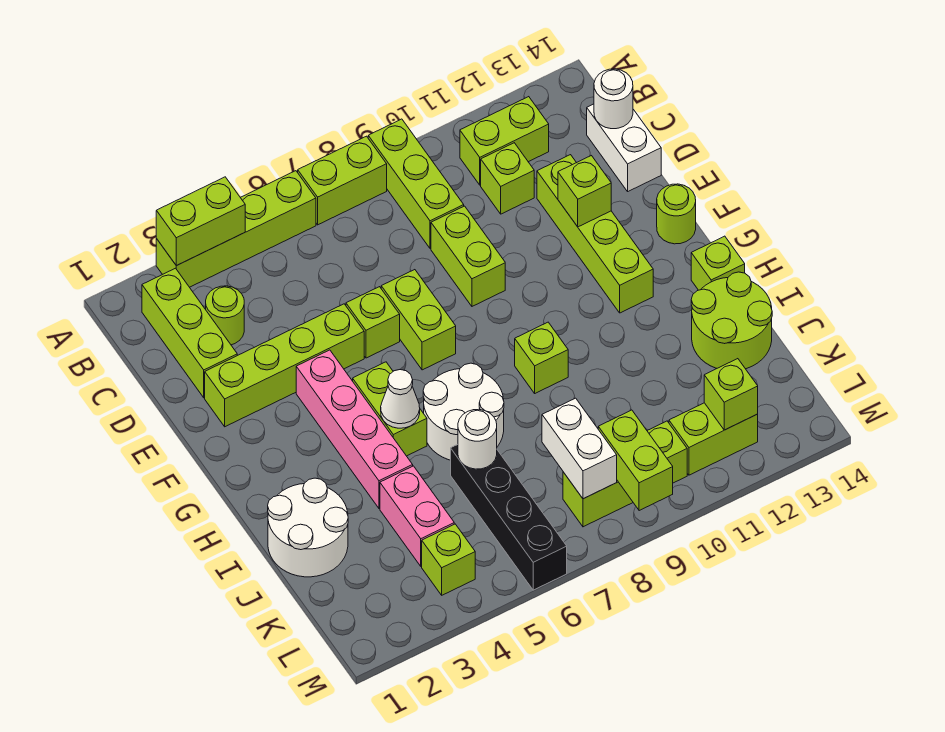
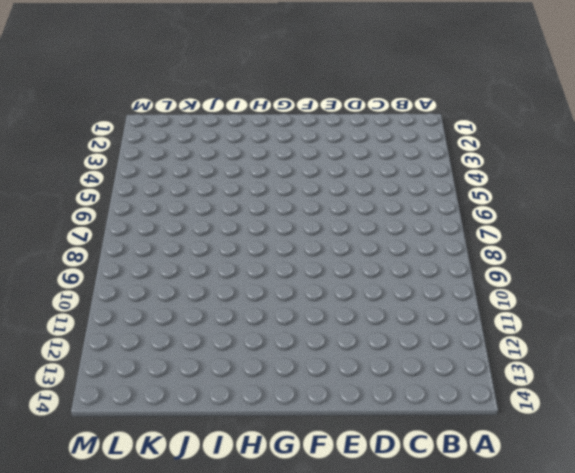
none -> lime 1x4 brick [156,171,316,287]
none -> lime 1x2 brick [298,136,387,225]
none -> lime 1x3 brick [368,119,464,249]
none -> lime 1x3 brick [142,268,237,398]

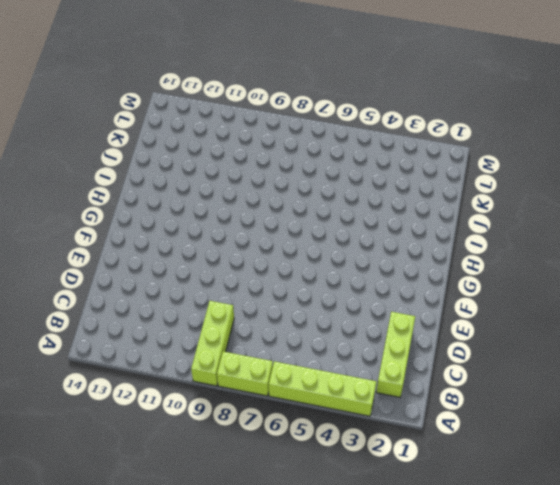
none -> lime 1x2 brick [460,97,549,185]
none -> lime 1x1 round brick [206,286,244,345]
none -> lime 1x1 brick [481,143,534,214]
none -> white 1x2 brick [587,104,661,191]

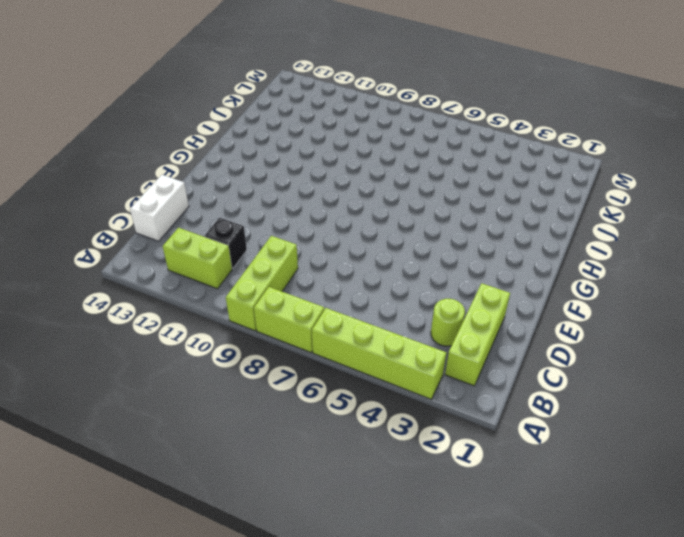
black 1x1 brick [205,218,247,269] -> lime 1x1 brick [481,143,534,214]
none -> lime 1x2 brick [431,206,505,306]
none -> lime 1x4 brick [537,155,653,313]
none -> lime 1x4 brick [205,304,364,427]
none -> lime 1x1 brick [346,287,400,358]

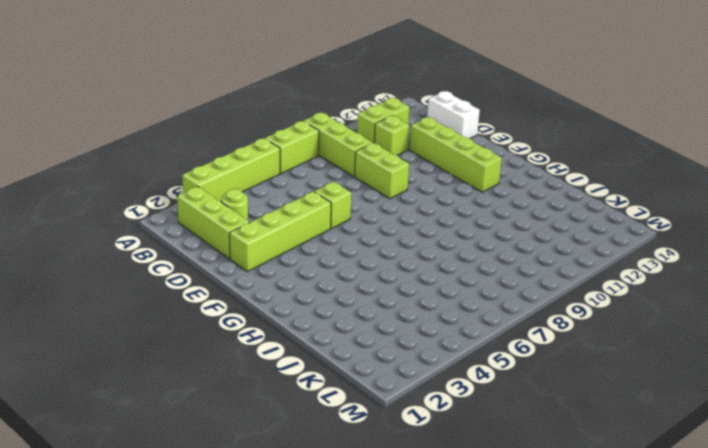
none -> lime 1x2 brick [381,270,456,370]
none -> pink 1x4 brick [296,350,413,508]
none -> lime 1x1 round brick [657,184,696,244]
none -> lime 1x2 brick [353,362,427,456]

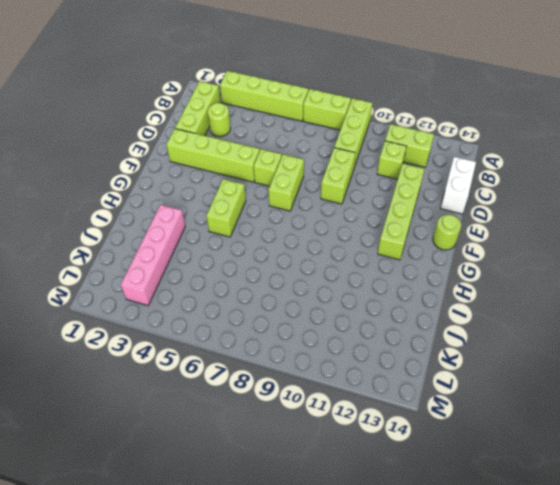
pink 1x4 brick [121,205,185,306] -> pink 1x4 brick moved to [296,350,413,508]
none -> white 2x2 round brick [423,363,504,460]
none -> lime 1x1 brick [515,322,568,393]
none -> lime 1x1 brick [691,236,745,290]
none -> white 2x2 round brick [268,478,348,577]

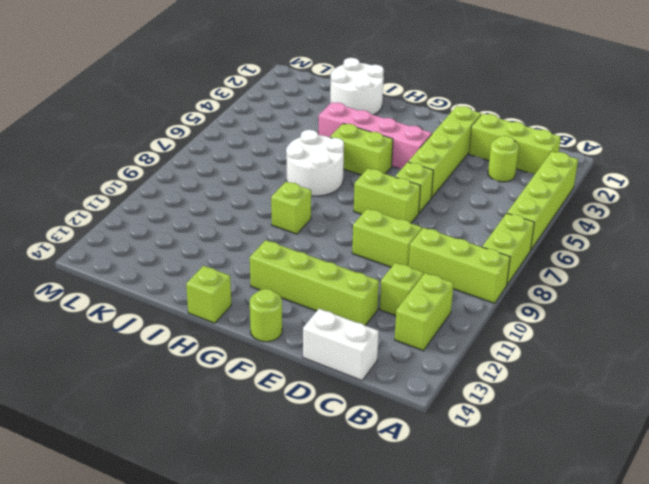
none -> lime 2x2 round brick [691,272,772,369]
none -> pink 1x2 brick [380,466,454,566]
none -> black 1x4 brick [451,445,567,590]
none -> lime 1x1 brick [422,524,475,595]

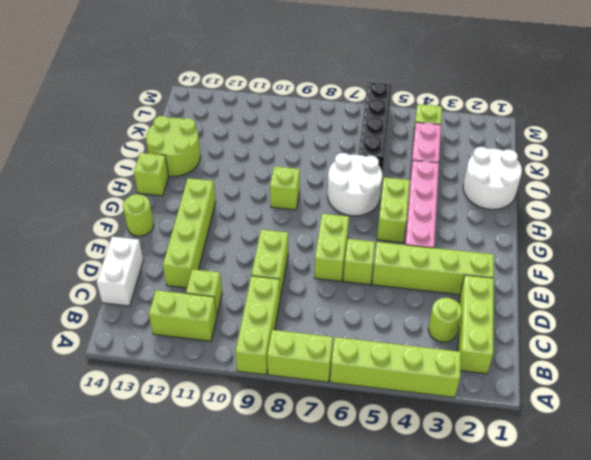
none -> lime 1x3 brick [563,421,687,527]
none -> lime 1x2 brick [669,403,758,475]
none -> lime 1x2 brick [156,177,245,266]
none -> white 1x1 round brick [594,69,633,129]

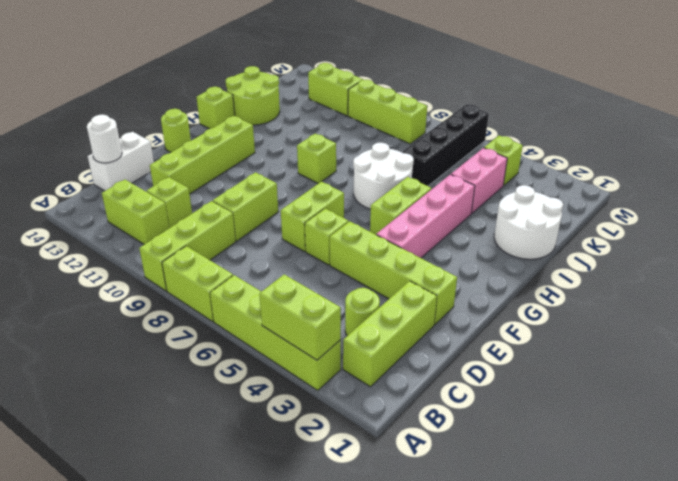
none -> lime 1x1 brick [558,156,611,227]
none -> white 1x1 cone [381,370,420,428]
none -> white 1x1 round brick [458,409,497,469]
none -> white 1x2 brick [542,398,617,499]

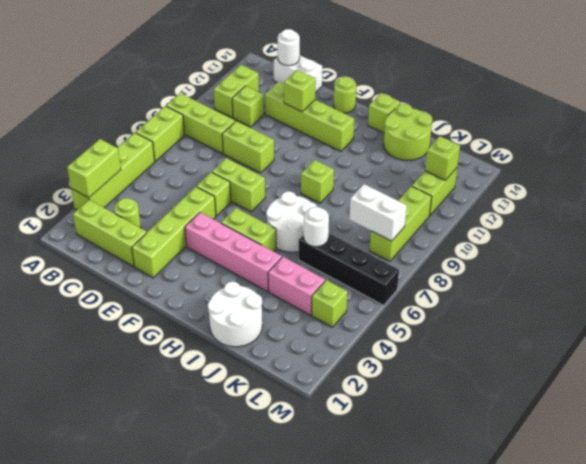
none -> white 1x1 cone [381,370,420,428]
none -> lime 1x2 brick [598,410,673,511]

